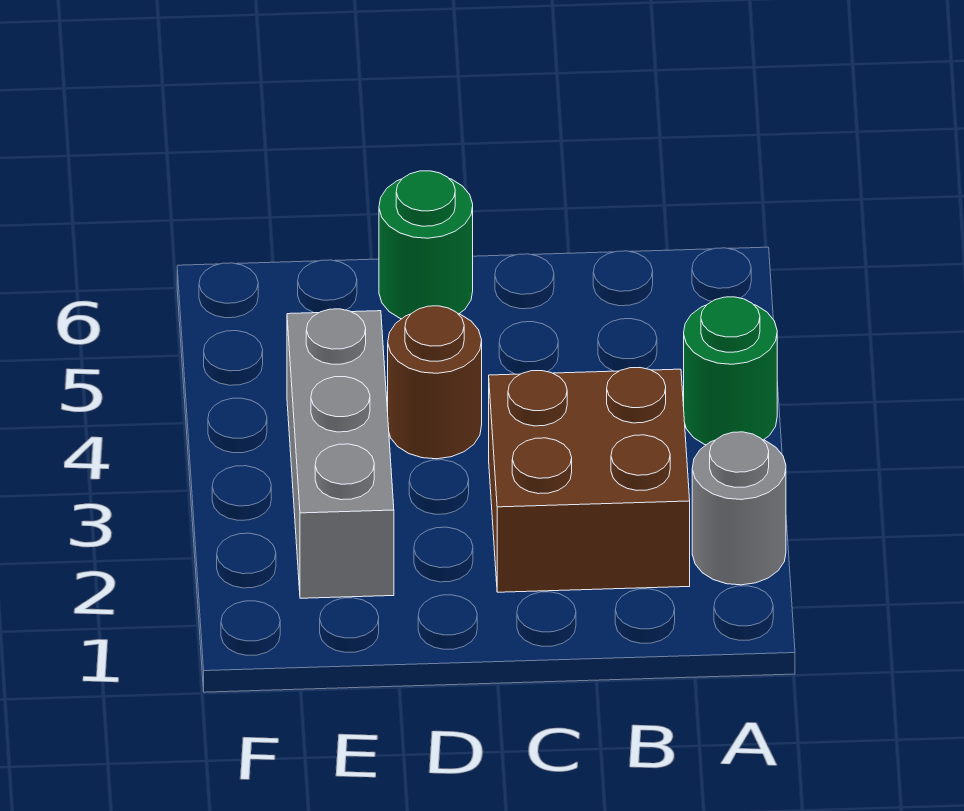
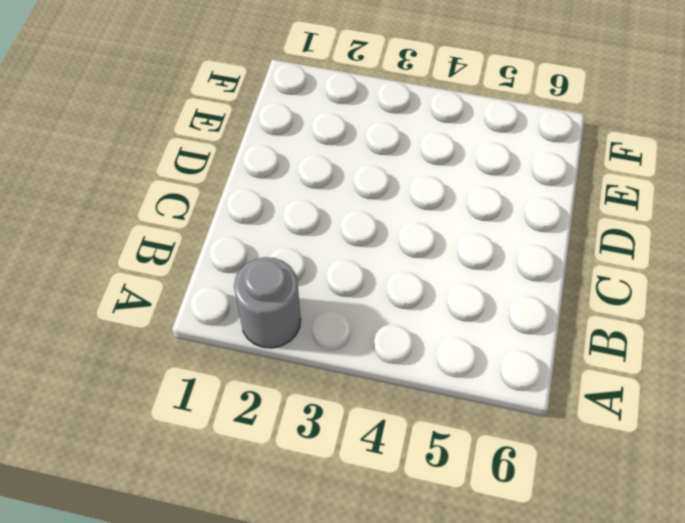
none -> green 1x1 round brick [684,297,777,445]
none -> brown 2x2 brick [489,368,690,592]

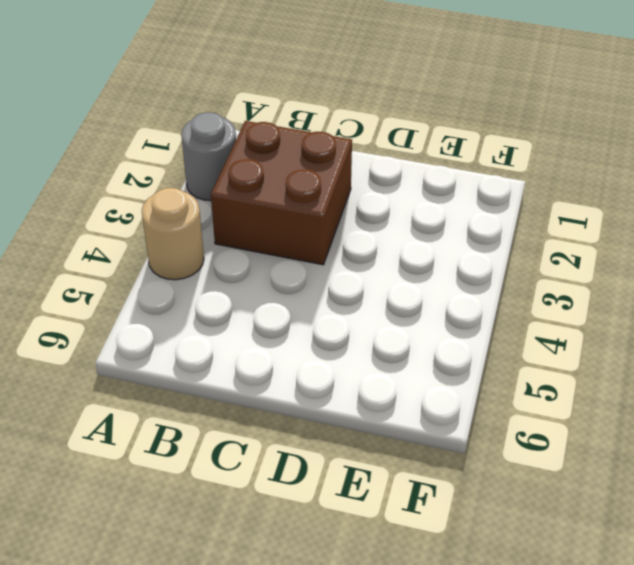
tan 1x1 round brick [142,188,204,280] -> green 1x1 round brick [684,297,777,445]
none -> brown 1x1 round brick [388,306,482,459]
none -> green 1x1 round brick [379,171,473,319]

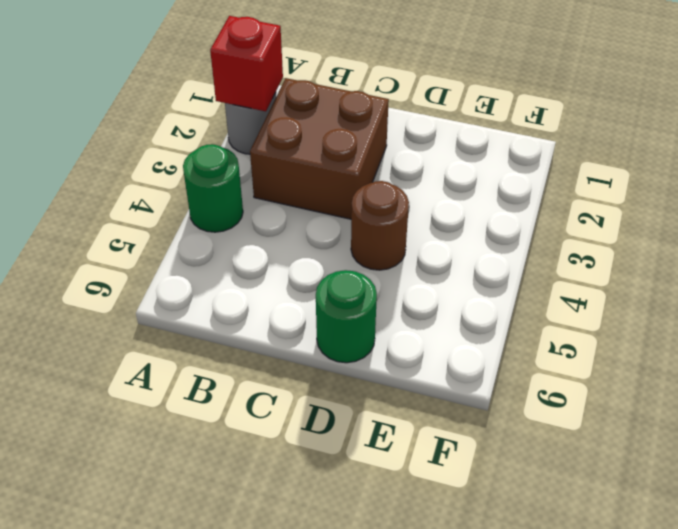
red 1x1 brick [210,16,283,111] -> none
none -> grey 1x3 brick [287,309,394,598]

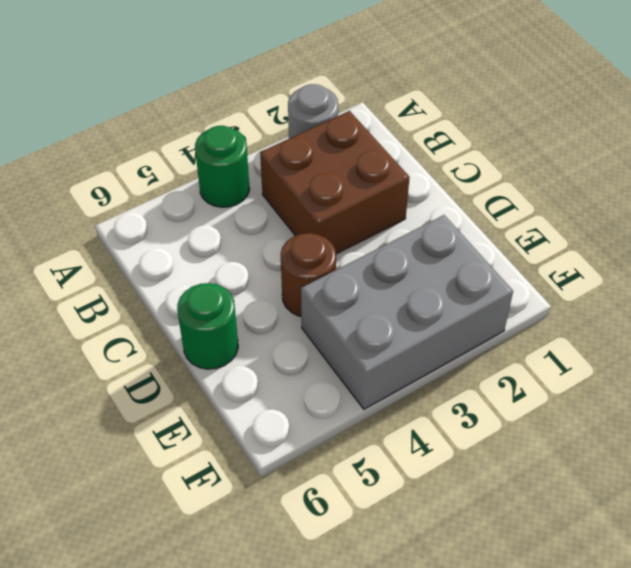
grey 2x3 brick [301,215,513,409] -> grey 1x3 brick [287,309,394,598]

